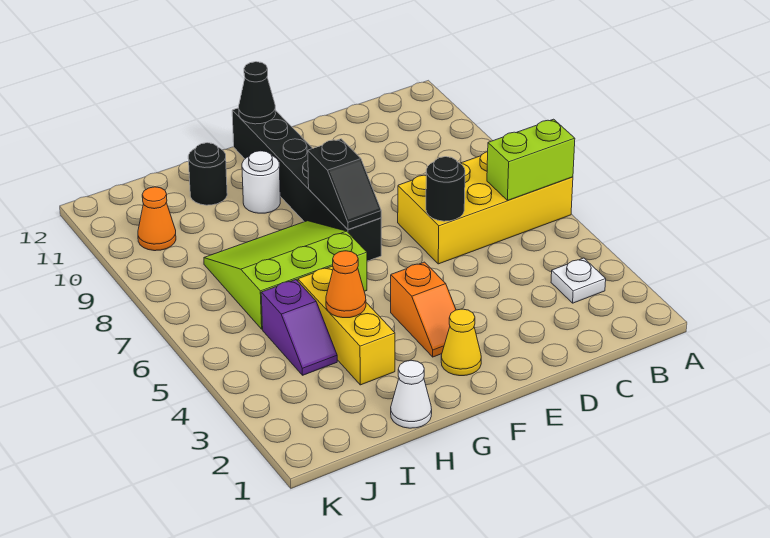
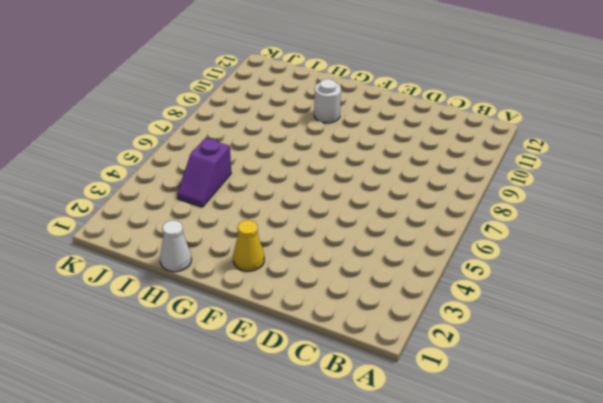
none -> yellow 2x4 brick [398,152,573,264]
none -> white 1x1 plate [551,258,606,303]
none -> orange 1x2 slope [391,262,456,357]

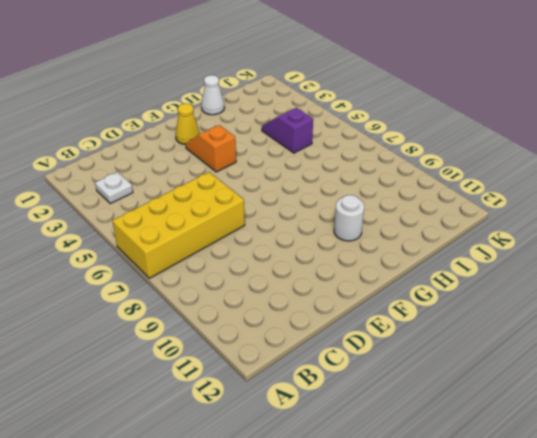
none -> black 1x6 brick [232,108,381,261]
none -> lime 3x3 slope [204,221,367,329]
none -> yellow 1x3 brick [298,267,395,385]

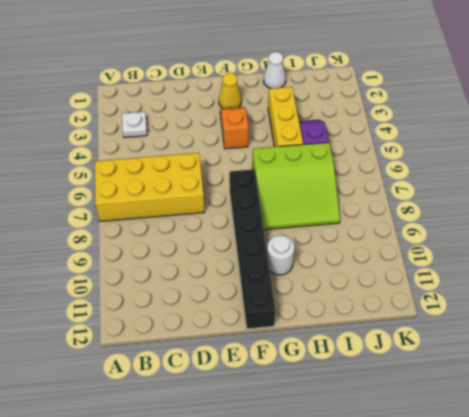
none -> black 1x1 round brick [188,143,227,205]
none -> orange 1x1 cone [138,187,176,251]
none -> lime 1x2 brick [487,119,575,200]

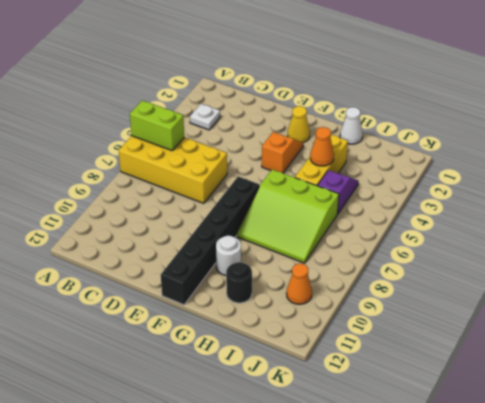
none -> black 1x1 round brick [426,157,465,221]
none -> black 1x2 slope [308,139,381,229]
none -> black 1x1 cone [239,62,276,124]

